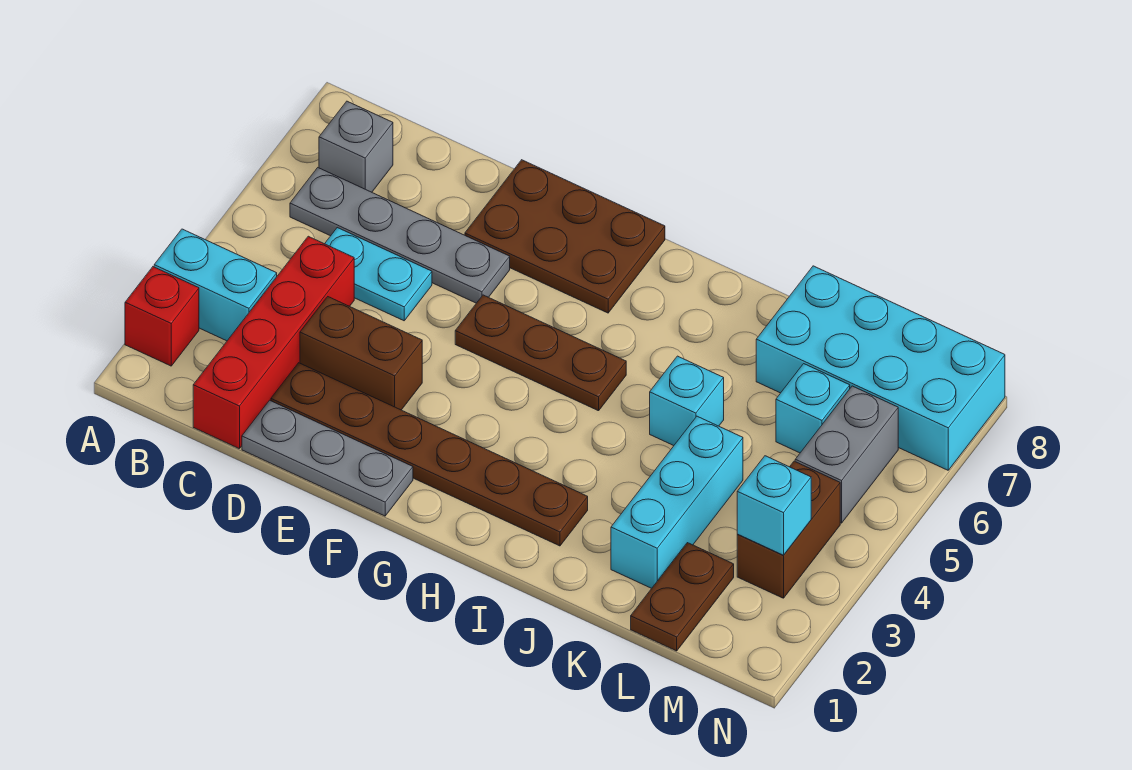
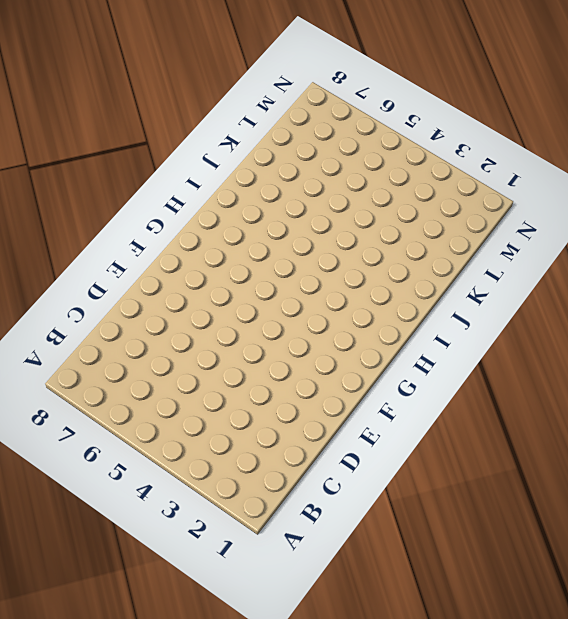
none -> red 1x1 brick [125,267,199,366]
none -> cyan 1x2 brick [154,229,277,341]
none -> grey 1x4 plate [290,168,510,303]

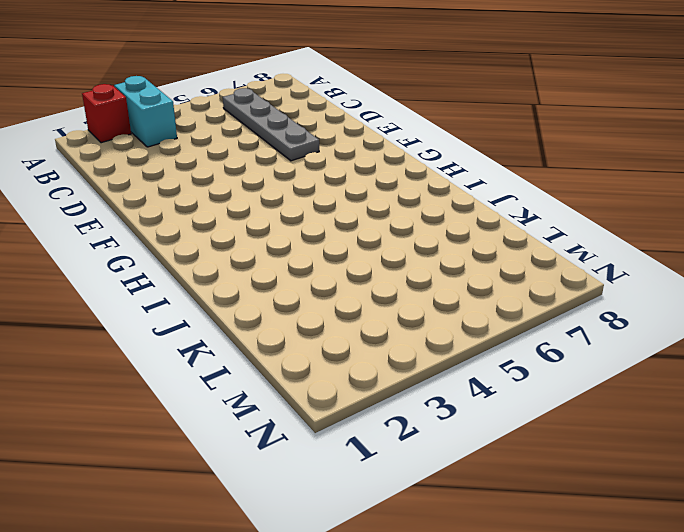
none -> grey 1x1 brick [319,101,393,192]
none -> red 1x4 brick [193,236,354,449]
none -> cyan 1x2 plate [325,228,432,321]

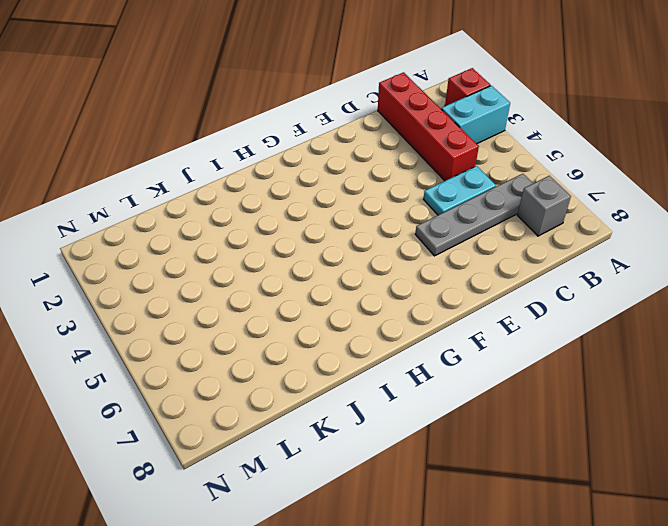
none -> grey 1x3 plate [242,400,413,516]
none -> brown 1x6 plate [271,363,588,546]
none -> brown 1x2 brick [300,297,422,410]

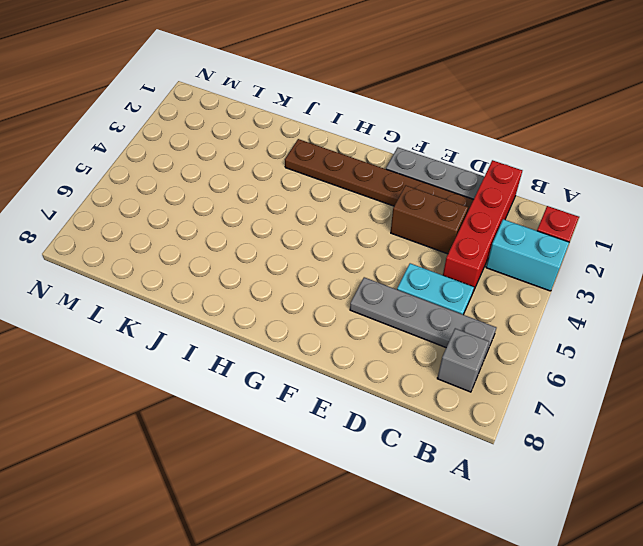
none -> brown 2x3 plate [465,160,665,313]
none -> brown 1x3 plate [455,295,626,411]
none -> cyan 1x1 brick [650,356,724,446]

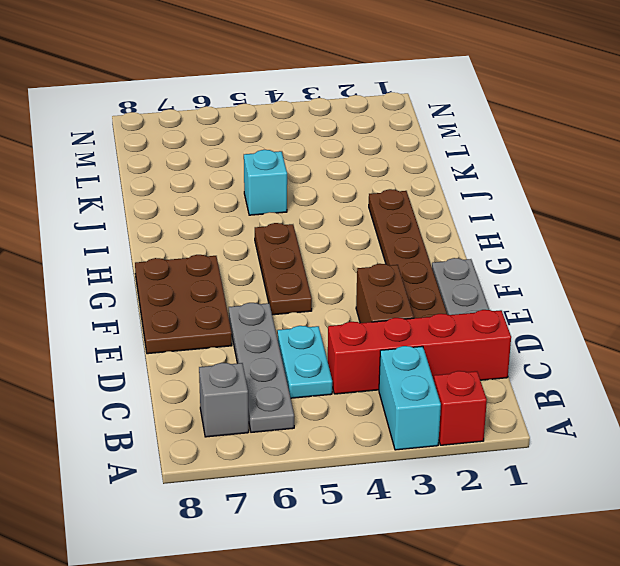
none -> cyan 1x3 brick [611,416,743,588]
none -> cyan 2x4 brick [756,266,1005,470]
none -> brown 1x2 plate [631,543,734,651]

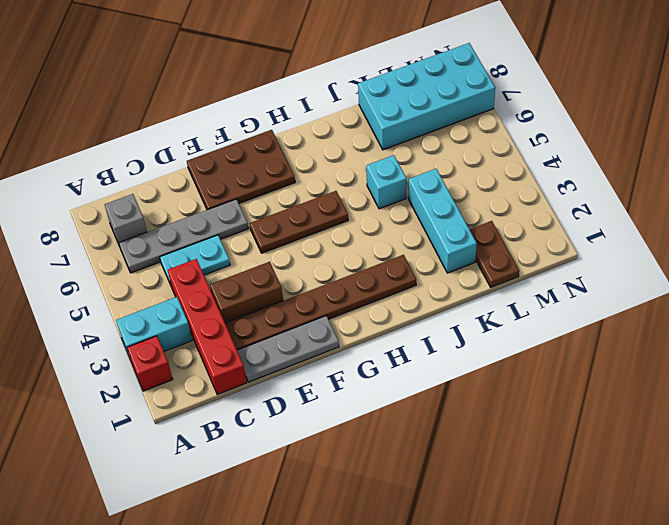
none -> cyan 1x1 brick [776,364,850,453]
none -> brown 1x2 brick [737,461,840,598]
none -> grey 1x2 brick [795,386,898,523]

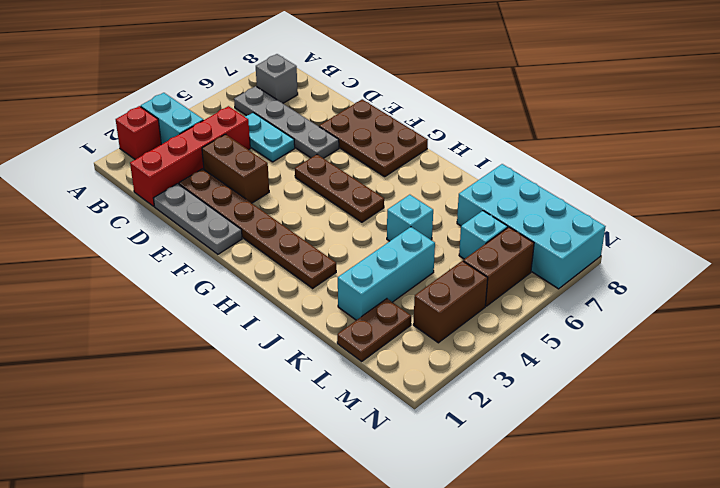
brown 1x2 brick [463,227,534,306] -> grey 1x2 brick [795,386,898,523]
none -> cyan 1x1 brick [737,456,811,555]

